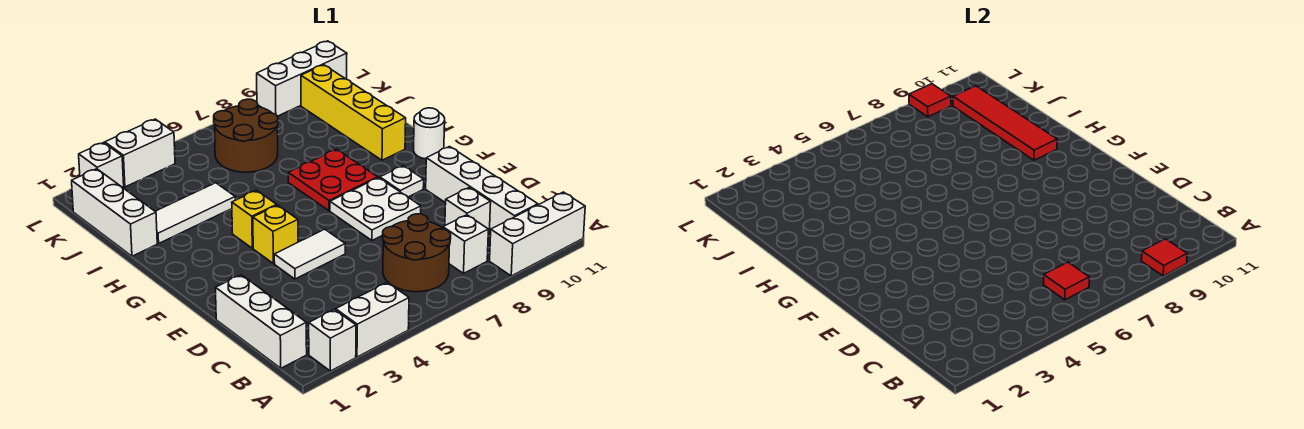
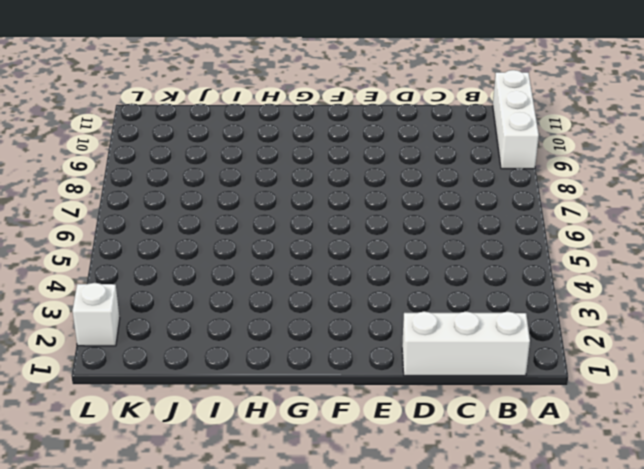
none -> white 1x1 brick [309,309,356,371]
none -> white 1x2 brick [336,282,409,357]
none -> brown 2x2 round brick [383,214,451,292]

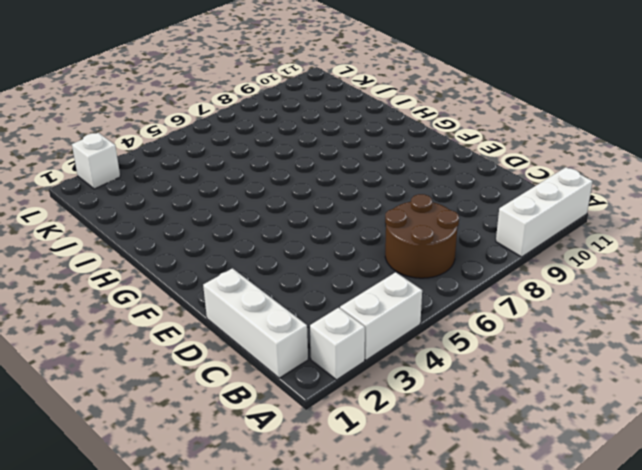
none -> white 1x1 brick [443,215,488,273]
none -> white 1x4 brick [426,147,538,233]
none -> white 1x1 brick [445,187,491,234]

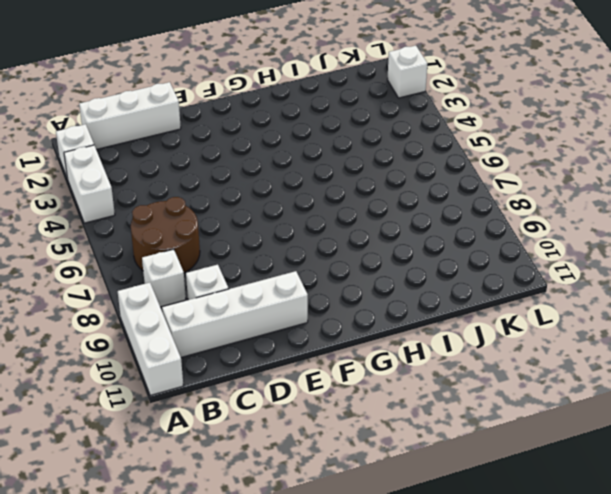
none -> white 1x2 tile [274,229,345,279]
none -> white 2x2 plate [330,178,421,240]
none -> yellow 1x1 brick [253,205,298,264]

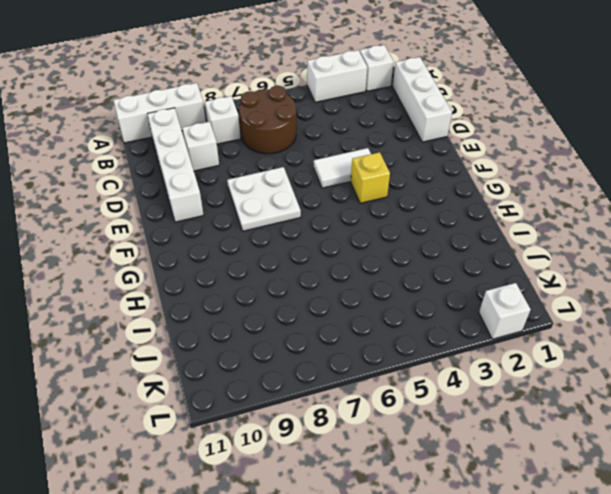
none -> white 1x1 plate [380,166,424,197]
none -> yellow 1x1 brick [232,190,277,248]
none -> red 2x2 plate [288,149,378,211]

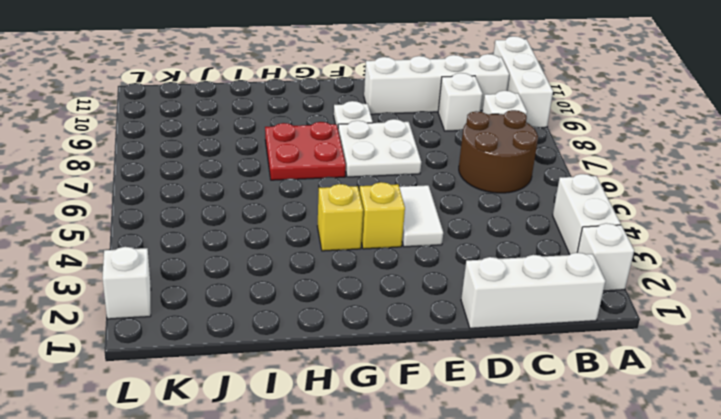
none -> white 1x1 round brick [414,108,445,159]
none -> yellow 1x4 brick [301,65,406,160]
none -> white 1x3 brick [72,169,157,256]

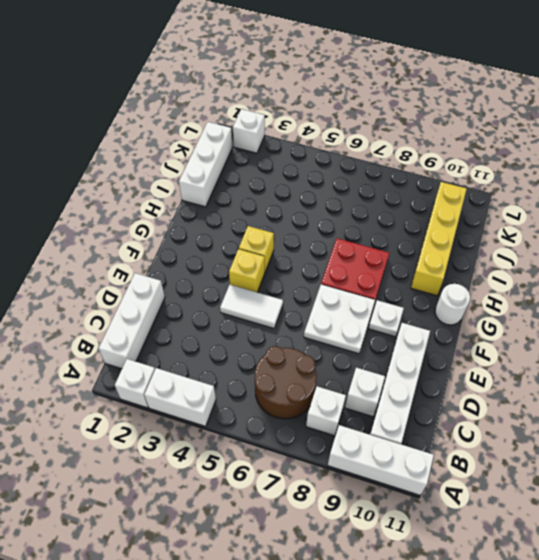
none -> white 1x3 tile [155,183,235,243]
none -> brown 2x2 round brick [214,99,278,172]
none -> white 1x2 brick [105,119,175,187]

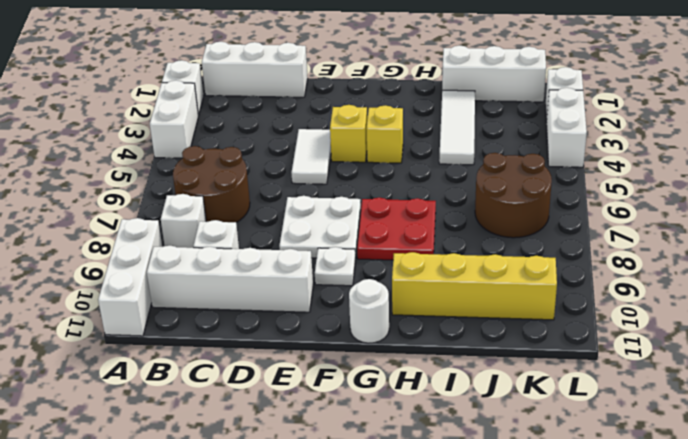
none -> white 1x3 brick [257,41,347,116]
none -> red 1x1 tile [1142,239,1187,276]
none -> red 1x1 tile [1043,262,1089,300]

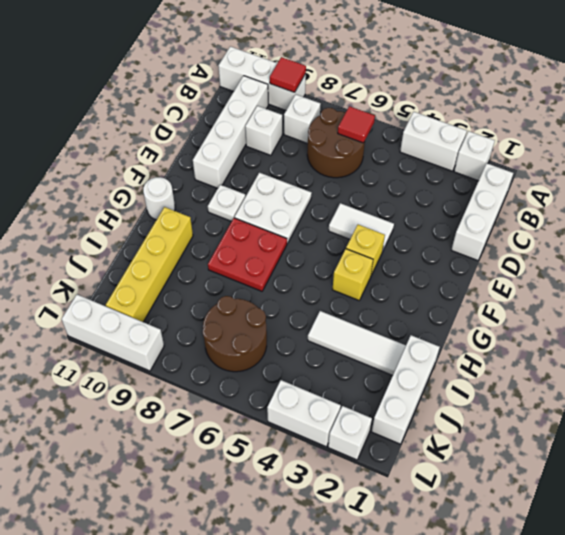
none -> red 1x4 tile [953,86,1057,160]
none -> red 1x1 tile [909,84,951,117]

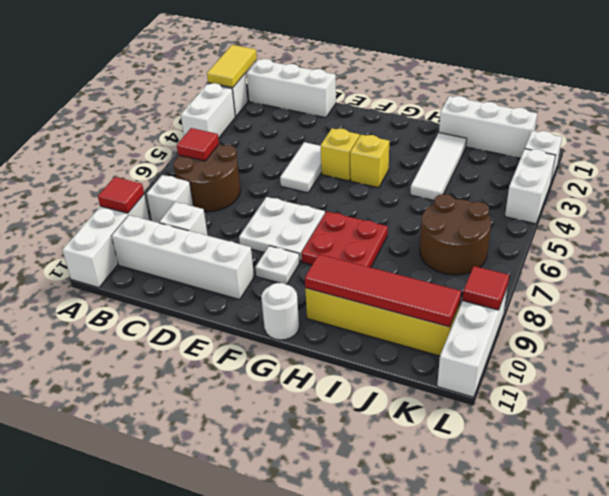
yellow 1x2 tile [207,45,257,88] -> none

